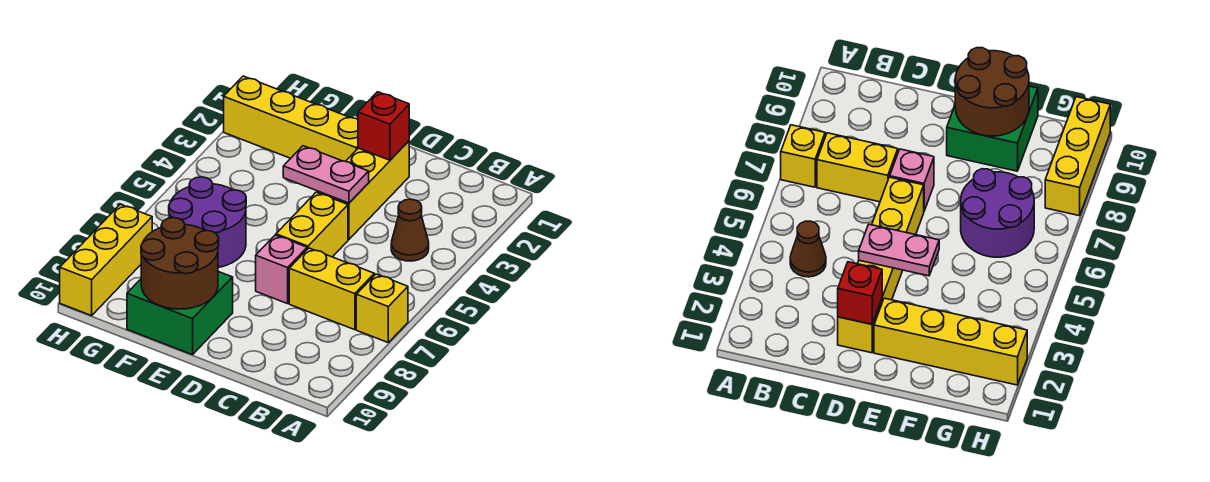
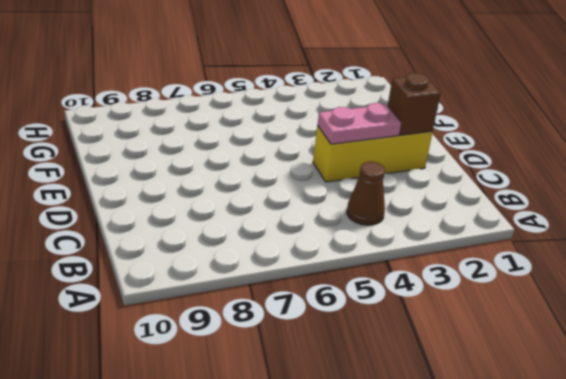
brown 1x1 brick [388,73,441,135] -> red 1x1 brick [358,92,409,160]
pink 1x2 plate [318,103,401,144] -> pink 1x2 plate turned to [283,146,369,203]
none -> yellow 1x1 brick [356,274,408,342]
none -> yellow 1x2 brick [289,248,374,330]
none -> yellow 1x2 brick [276,192,348,257]

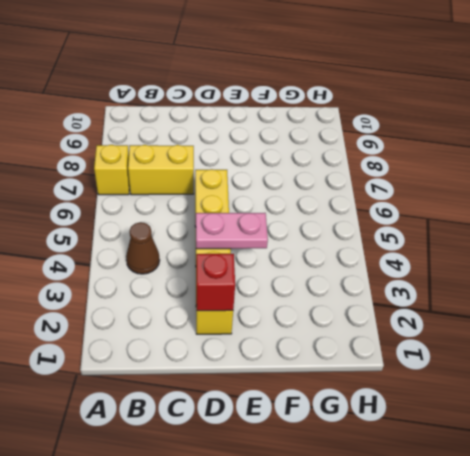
none -> pink 1x1 brick [256,235,307,304]
none -> yellow 1x4 brick [224,76,358,161]
none -> green 2x2 brick [127,272,233,355]

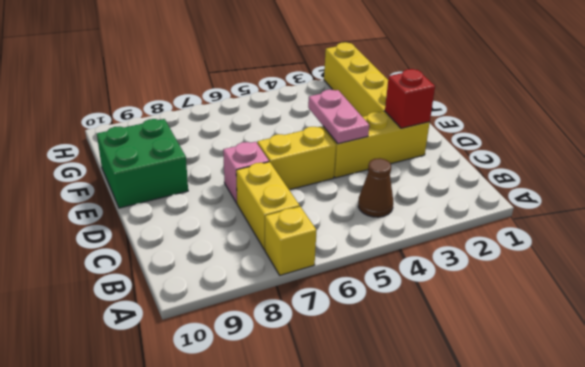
none -> purple 2x2 round brick [169,177,246,267]
none -> yellow 1x3 brick [60,204,152,316]
none -> brown 2x2 round brick [141,218,219,309]

